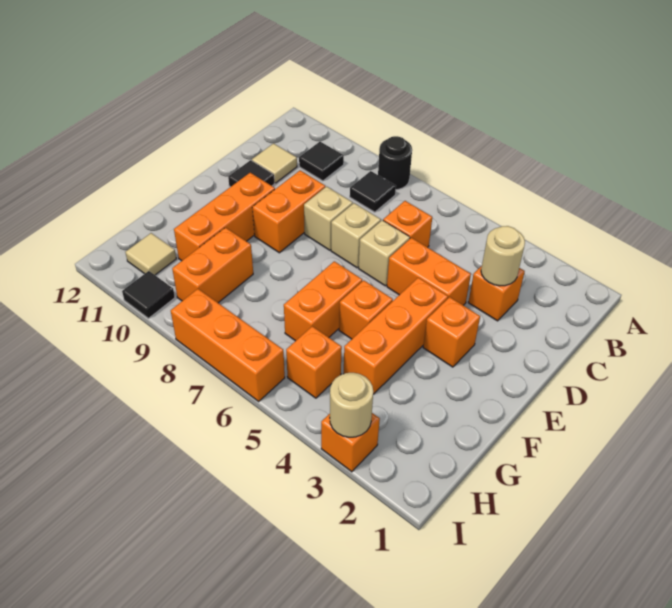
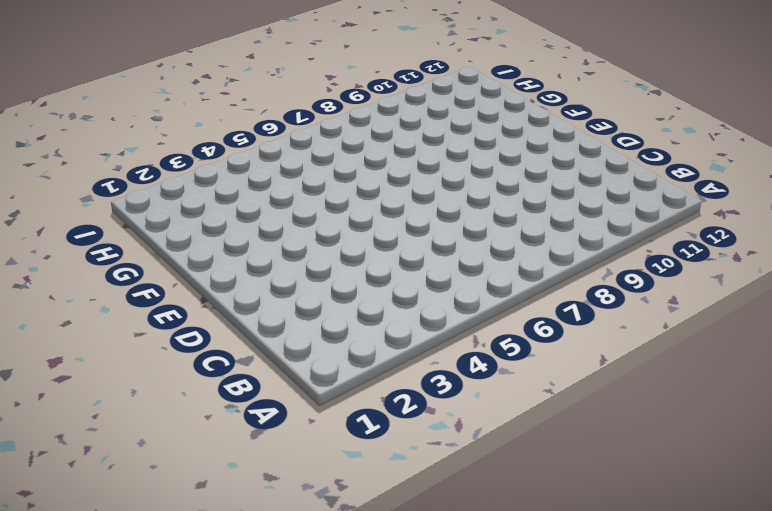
none -> black 1x1 round brick [378,136,412,190]
none -> black 1x1 tile [350,171,396,212]
none -> black 1x1 tile [299,142,344,181]

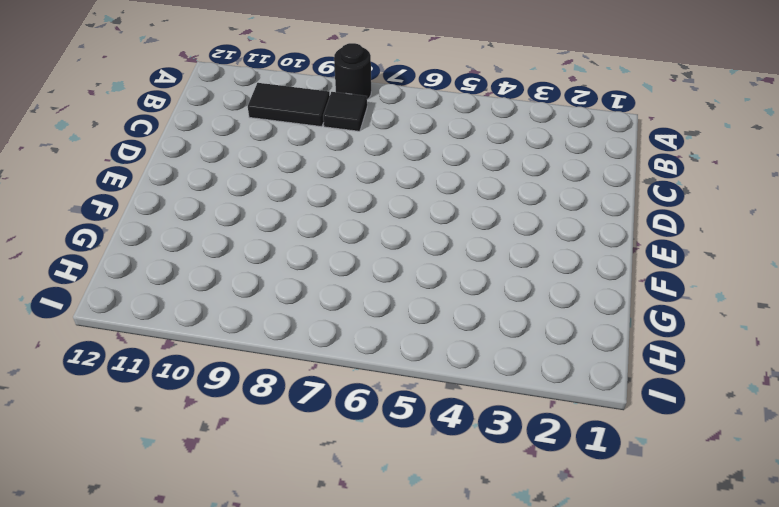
black 1x2 tile [248,83,330,127] -> black 1x1 tile [299,142,344,181]
none -> orange 1x1 brick [468,266,525,321]
none -> orange 1x1 brick [383,201,432,247]
none -> tan 1x1 tile [252,143,297,183]

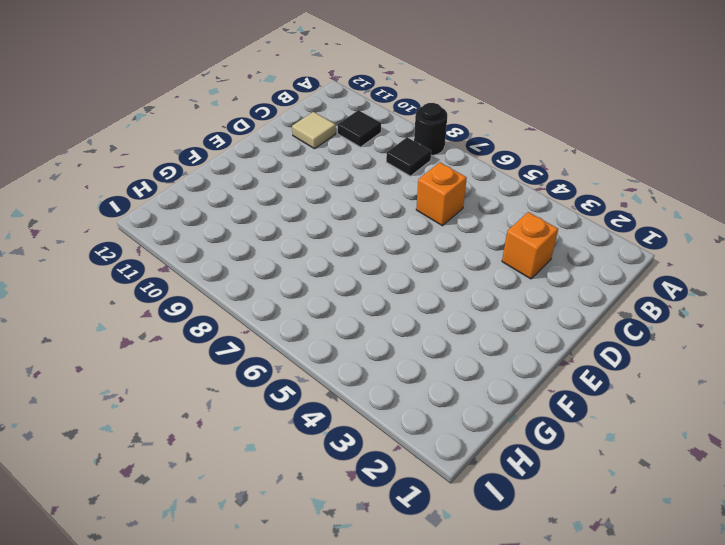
none -> orange 1x2 brick [387,238,471,305]
none -> tan 1x1 brick [359,220,410,286]
none -> tan 1x1 brick [331,203,381,268]

